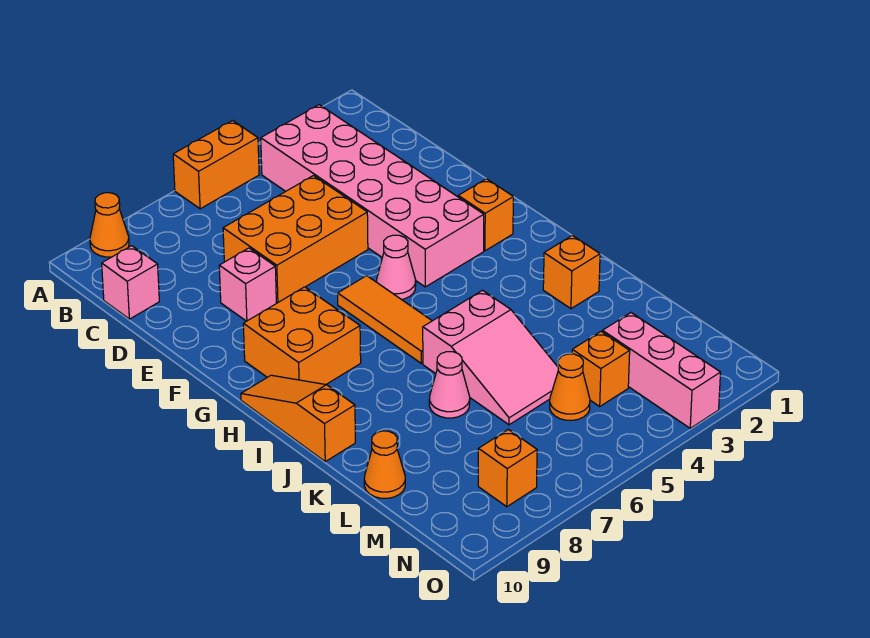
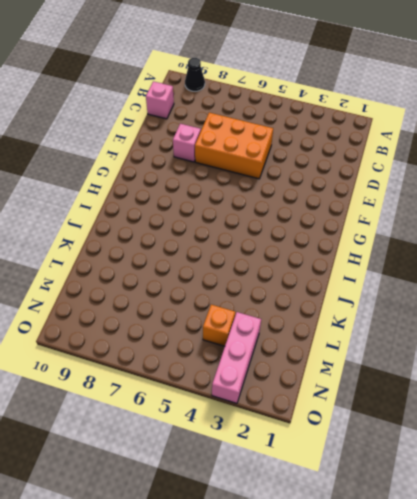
black 1x1 cone [185,58,205,91] -> orange 1x1 cone [90,193,129,257]
none -> orange 1x2 brick [173,121,259,209]
none -> pink 2x6 brick [261,105,484,287]
none -> orange 1x1 brick [458,179,513,251]

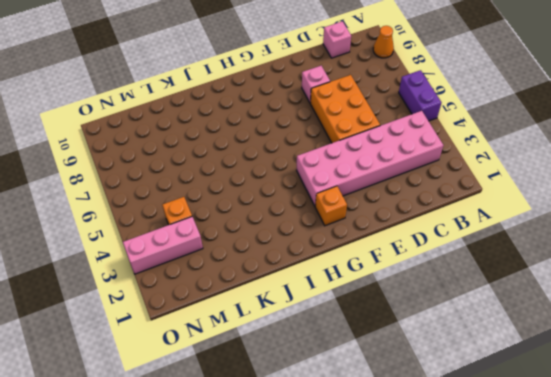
purple 1x2 brick [399,70,441,121] -> orange 1x2 brick [173,121,259,209]
none -> pink 1x1 cone [377,235,416,300]
none -> orange 1x3 tile [338,276,432,364]
none -> orange 2x2 brick [243,287,361,384]

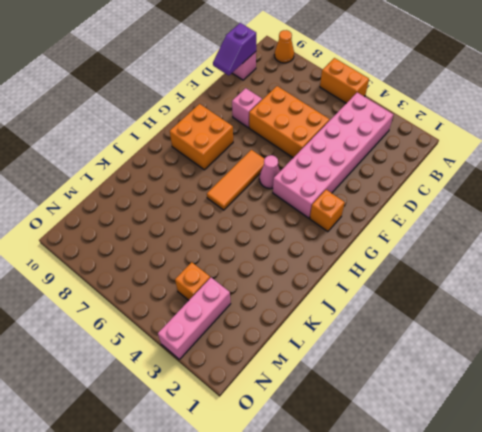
purple 1x2 slope [213,23,256,75] -> none
none -> orange 1x3 slope [241,375,355,461]
none -> orange 1x1 brick [543,235,600,309]
none -> pink 2x3 slope [423,290,558,425]

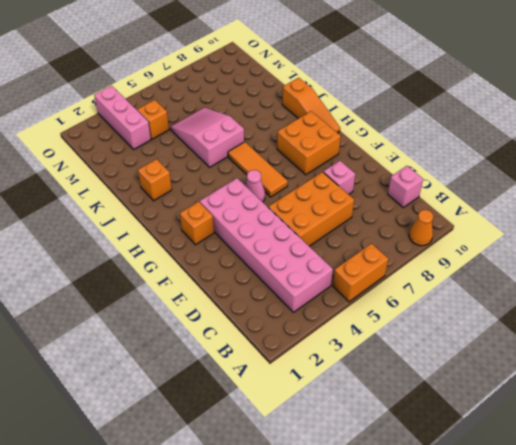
none -> pink 1x1 cone [429,352,470,418]
none -> orange 1x1 cone [364,431,405,498]
none -> orange 1x1 cone [550,354,590,420]

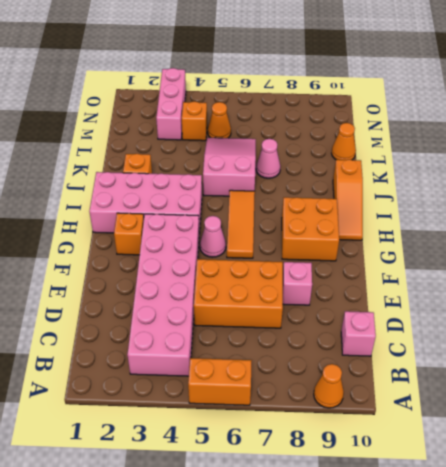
pink 2x4 brick [89,172,202,234] -> none
none -> orange 1x1 brick [478,429,537,507]

